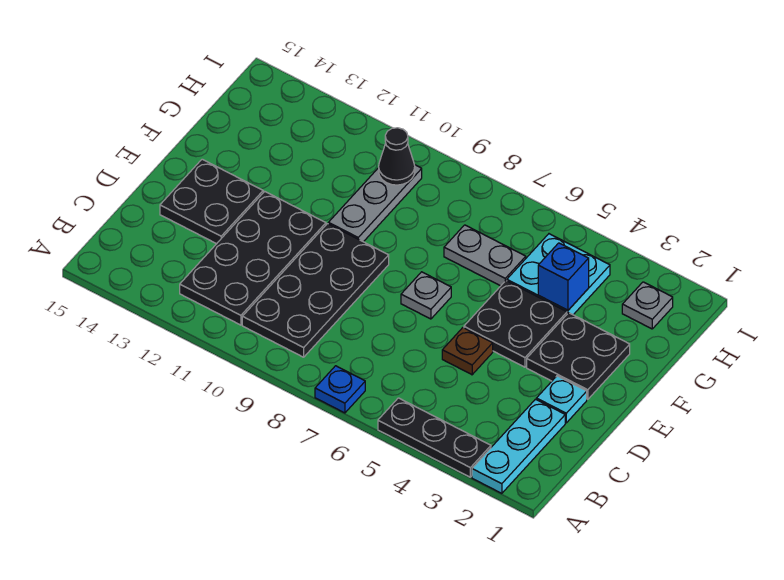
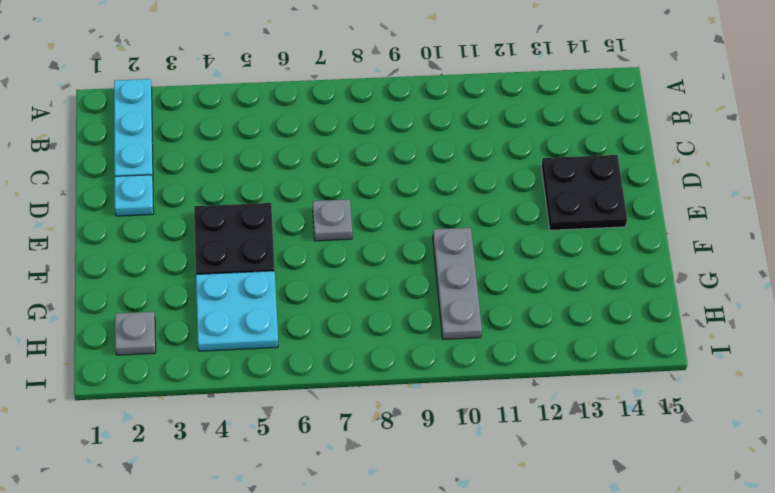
none -> black 1x3 plate [378,398,491,477]
none -> blue 1x1 plate [315,366,365,413]
none -> black 2x4 plate [242,224,389,357]

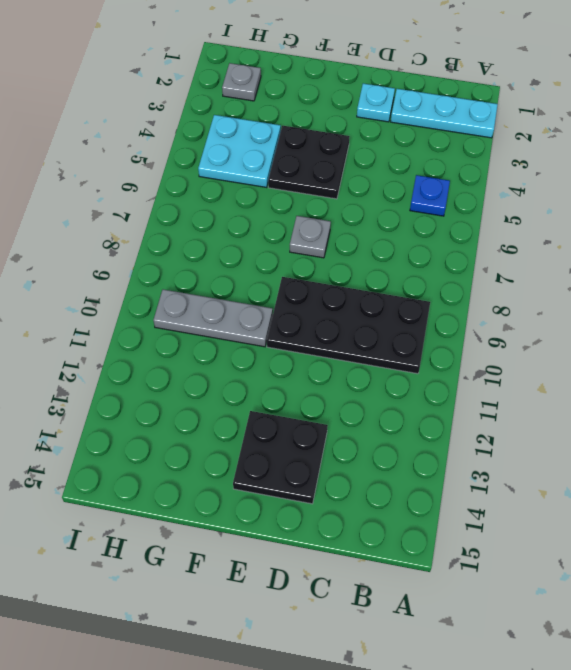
blue 1x1 plate [410,175,450,216] -> blue 1x1 plate moved to [315,366,365,413]
none -> black 1x3 plate [378,398,491,477]
none -> black 2x4 plate [180,192,326,325]
none -> brown 1x1 plate [442,328,493,375]

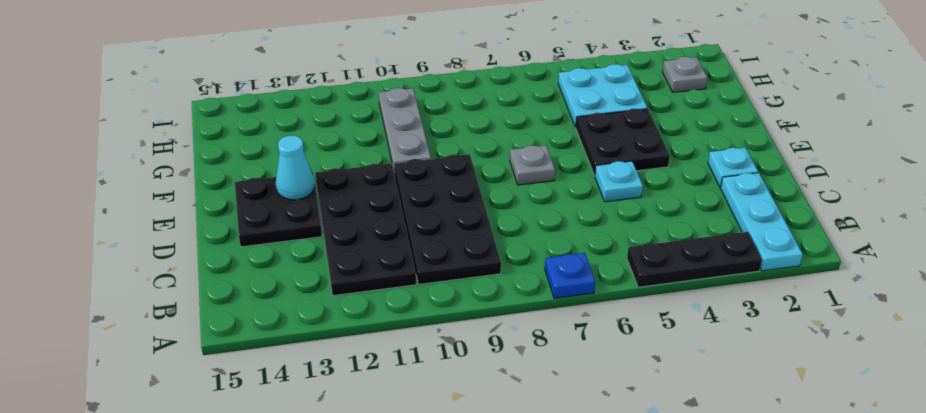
cyan 1x1 plate [595,161,643,202] -> brown 1x1 plate [442,328,493,375]
cyan 1x1 cone [276,135,315,200] -> none
none -> black 2x2 plate [527,313,630,399]
none -> grey 1x2 plate [444,225,526,286]
none -> blue 1x1 brick [538,243,589,310]

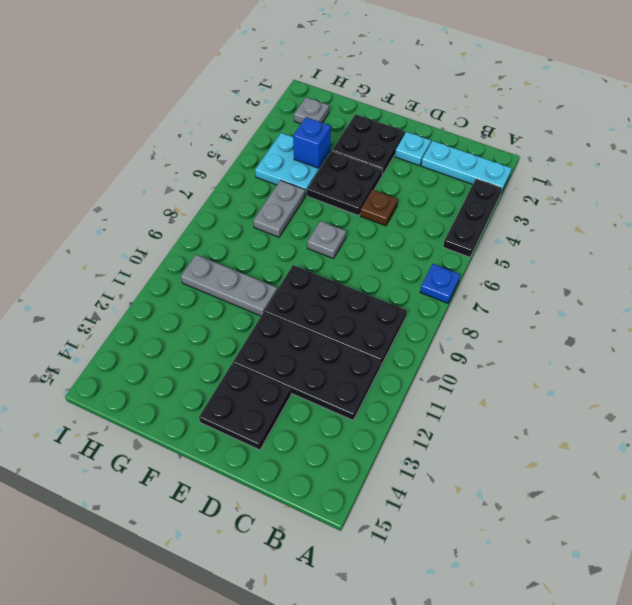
none -> black 1x1 cone [379,128,415,185]

